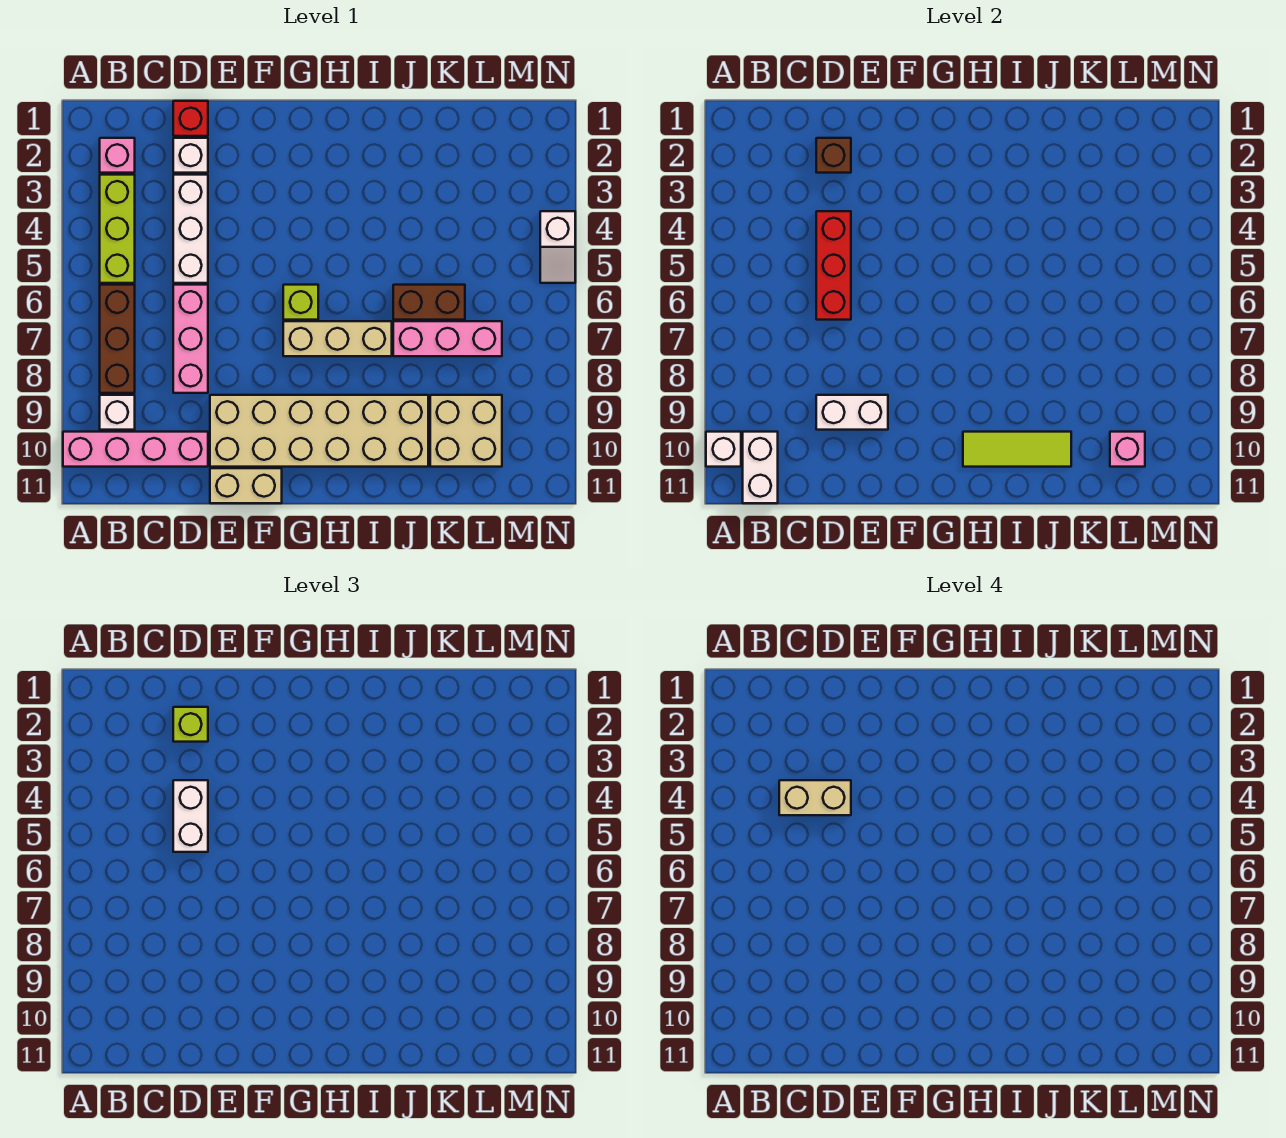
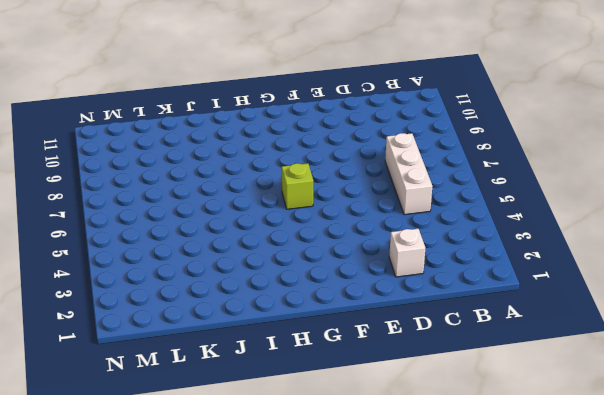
white 1x3 brick [385,133,432,215] -> white 1x3 brick moved to [173,175,208,283]
none -> pink 1x4 brick [63,432,208,467]
none -> pink 1x1 brick [100,138,135,173]
none -> lime 1x3 brick [100,175,135,283]

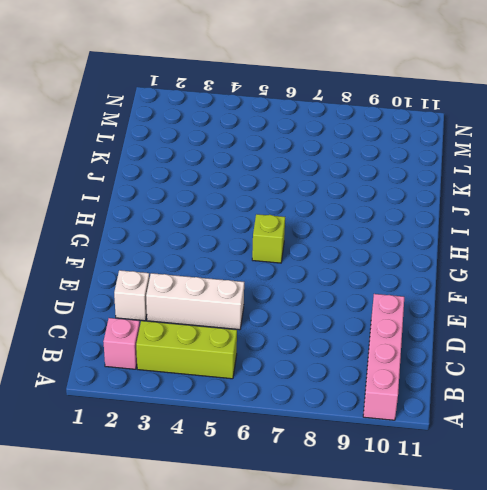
none -> brown 1x3 brick [100,285,135,393]
none -> white 1x1 brick [100,395,135,430]
none -> red 1x1 brick [173,101,208,136]

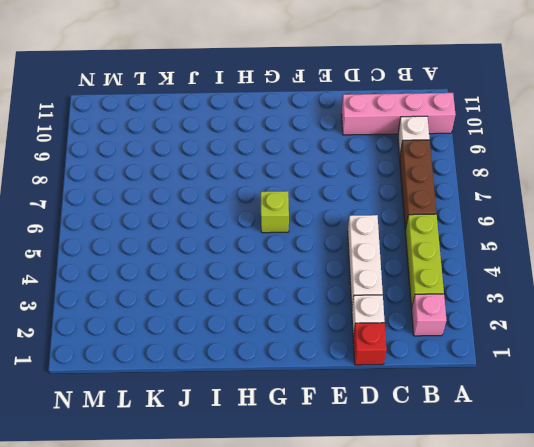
none -> pink 1x3 brick [173,285,208,393]
none -> tan 2x6 brick [210,395,428,467]
none -> tan 1x2 brick [210,468,282,503]

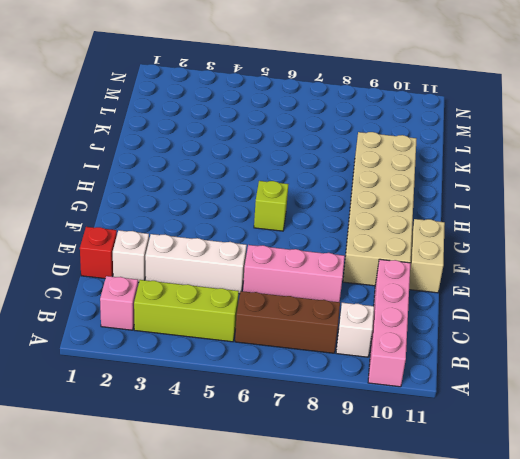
none -> tan 1x3 brick [283,321,392,356]
none -> brown 1x2 brick [393,285,465,320]
none -> pink 1x3 brick [393,321,502,356]

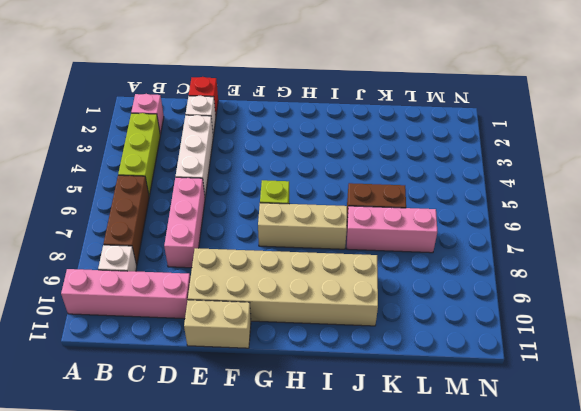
none -> tan 2x2 brick [430,395,502,467]
none -> white 1x2 slope [540,211,575,283]
none -> white 1x1 brick [706,432,741,467]

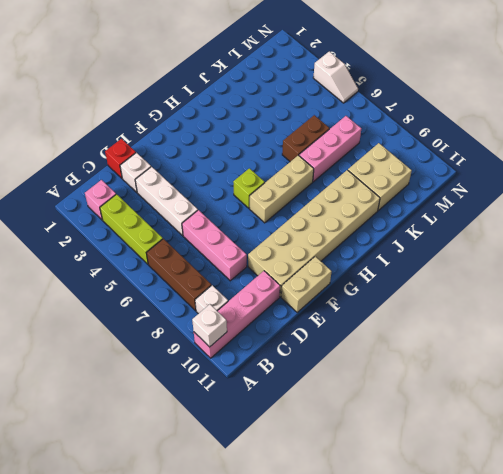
none -> white 1x2 brick [743,432,778,503]
none -> brown 1x1 brick [816,138,851,173]
none -> red 1x3 brick [816,211,851,320]

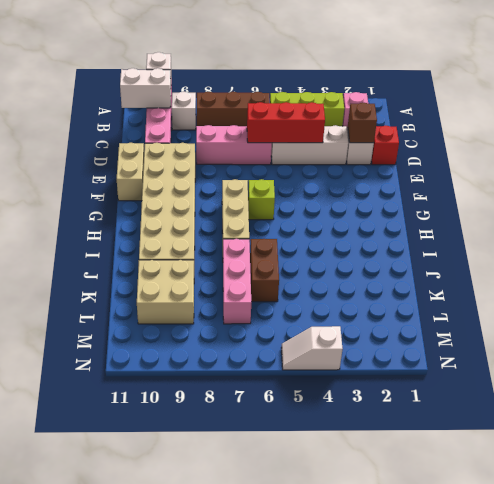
none -> white 1x2 brick [816,395,888,430]
none -> lime 1x3 tile [963,432,1071,467]
none -> pink 1x1 brick [1110,432,1145,467]

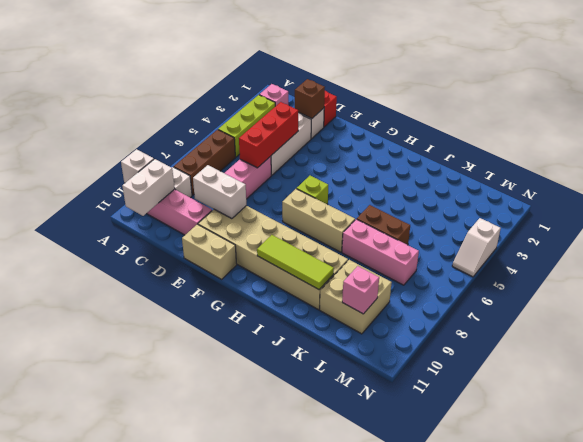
none -> lime 1x1 brick [173,707,208,742]
none -> white 1x2 brick [173,780,208,852]
none -> tan 1x2 brick [779,780,851,815]

